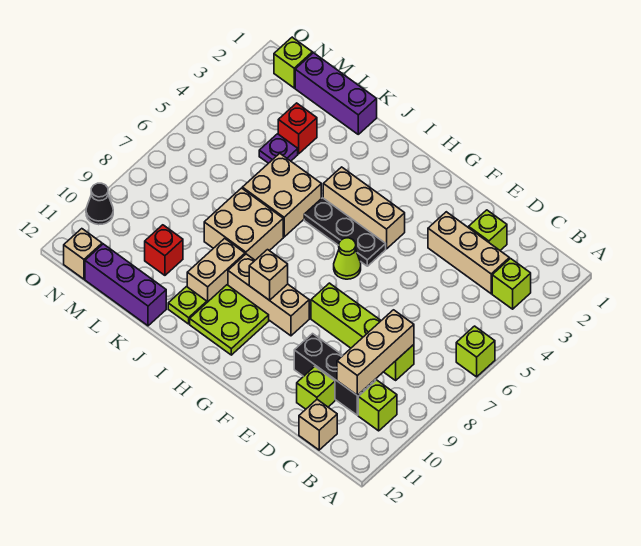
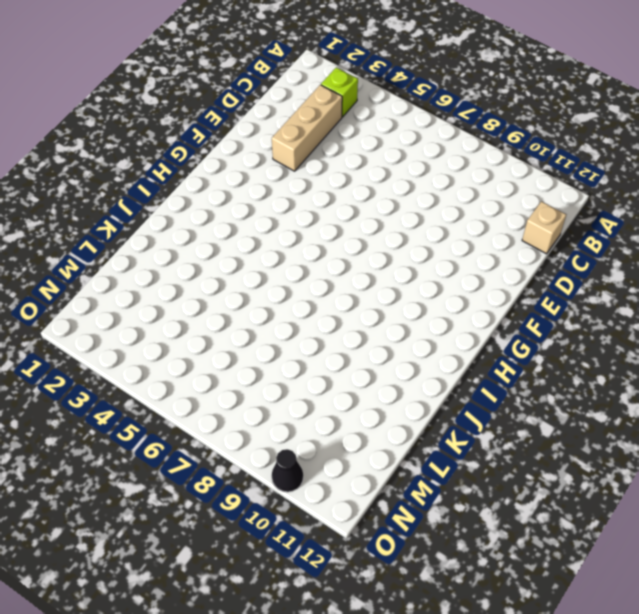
none -> lime 1x1 brick [456,326,495,377]
none -> lime 1x1 brick [358,380,397,431]
none -> lime 1x4 brick [311,283,414,380]

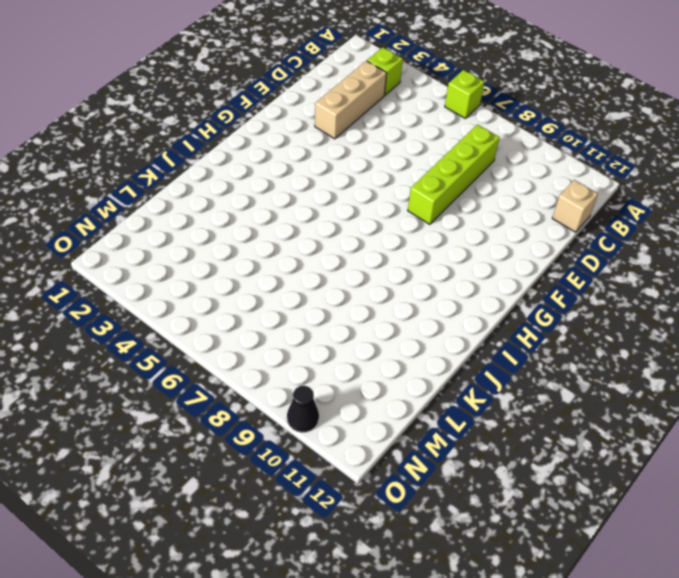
none -> lime 1x1 brick [358,380,397,431]
none -> black 1x3 brick [294,334,376,415]
none -> lime 1x1 brick [469,210,507,250]

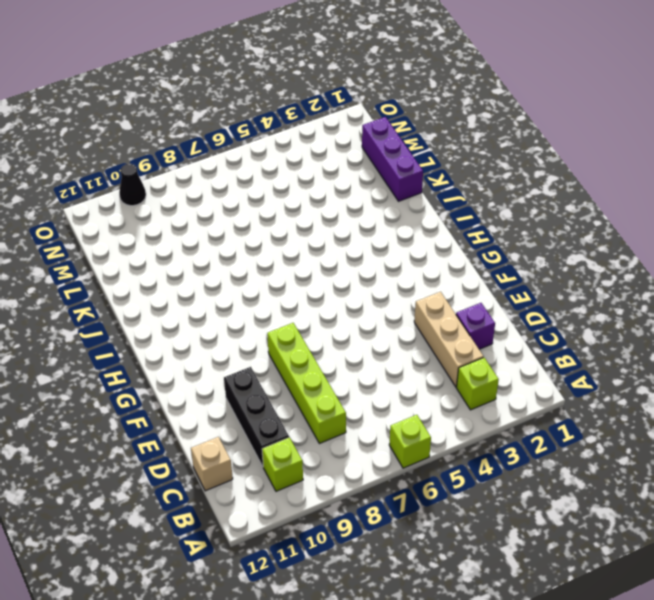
purple 1x1 brick [456,303,495,349] -> lime 1x1 brick [469,210,507,250]
none -> lime 1x1 brick [297,366,335,409]
none -> tan 1x3 brick [323,167,405,249]
none -> black 1x3 plate [304,198,386,266]

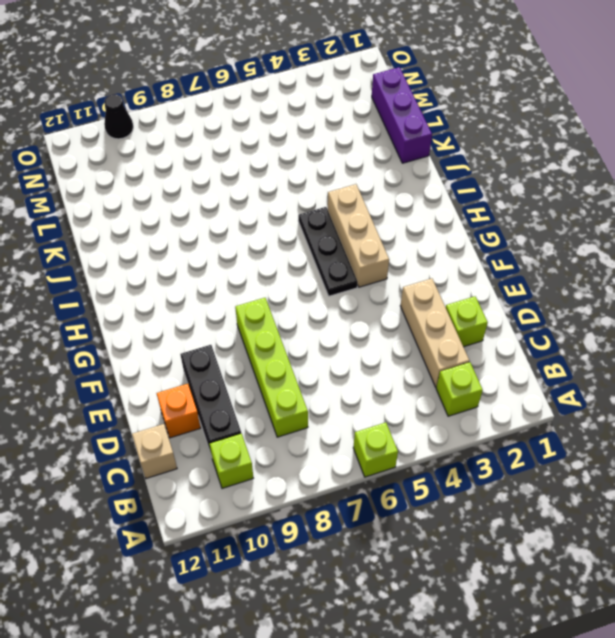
orange 1x1 brick [157,384,200,438] -> lime 1x1 brick [297,366,335,409]
none -> lime 1x1 cone [334,238,361,279]
none -> tan 1x3 brick [228,254,309,336]
none -> lime 2x2 plate [190,285,269,355]

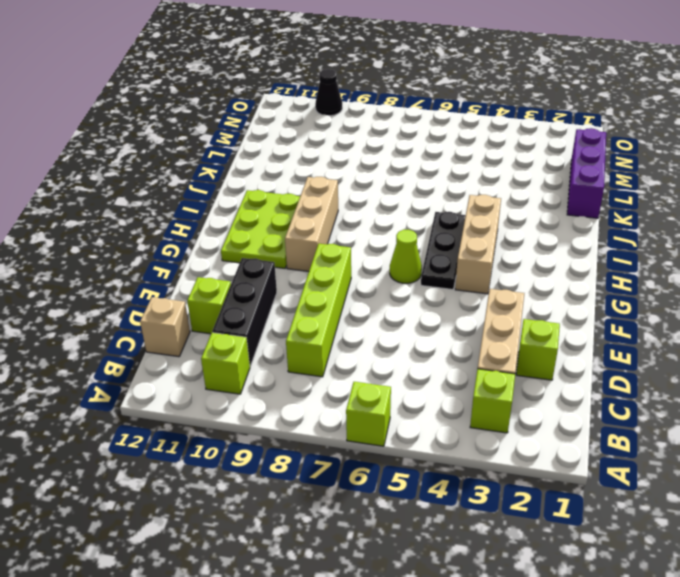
lime 2x3 plate [221,190,300,268] -> lime 2x2 plate [190,285,269,355]
none -> tan 2x2 brick [242,153,321,237]
none -> tan 2x2 brick [204,188,283,260]
none -> tan 1x2 brick [187,238,245,302]

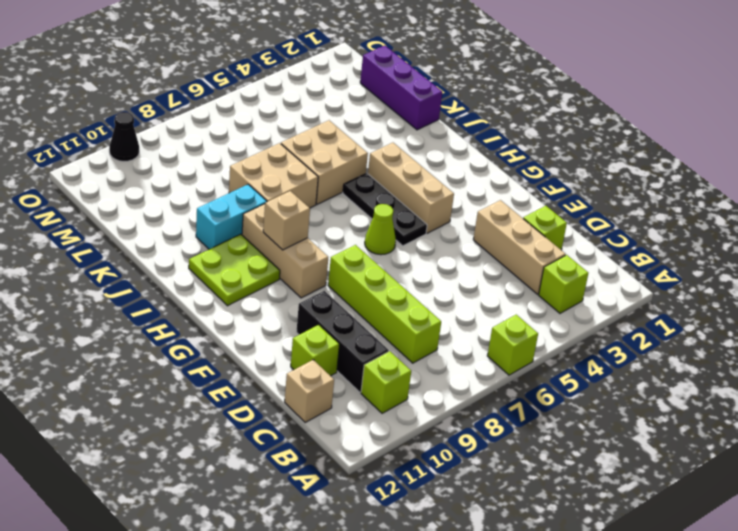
cyan 1x2 brick [196,184,267,249] -> tan 1x2 brick [187,238,245,302]
none -> lime 1x1 plate [168,287,207,324]
none -> purple 1x3 brick [85,244,166,326]
none -> red 1x1 brick [278,103,317,154]

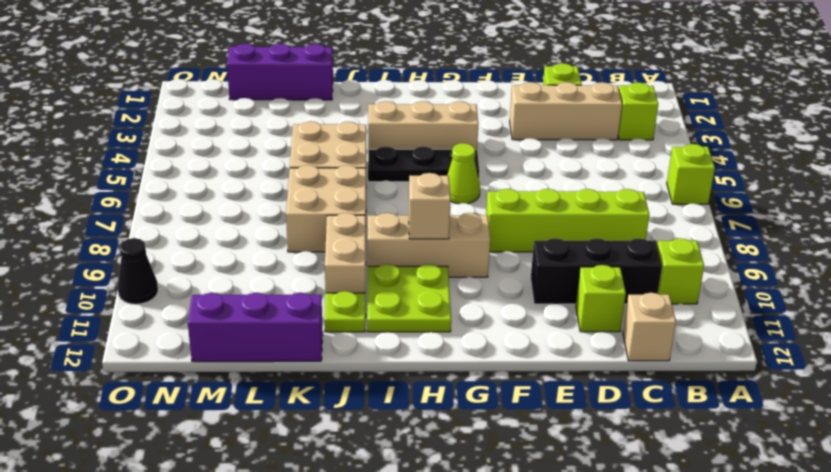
none -> red 1x1 brick [278,103,317,154]
none -> purple 1x1 plate [259,134,298,163]
none -> red 1x1 brick [145,225,183,275]

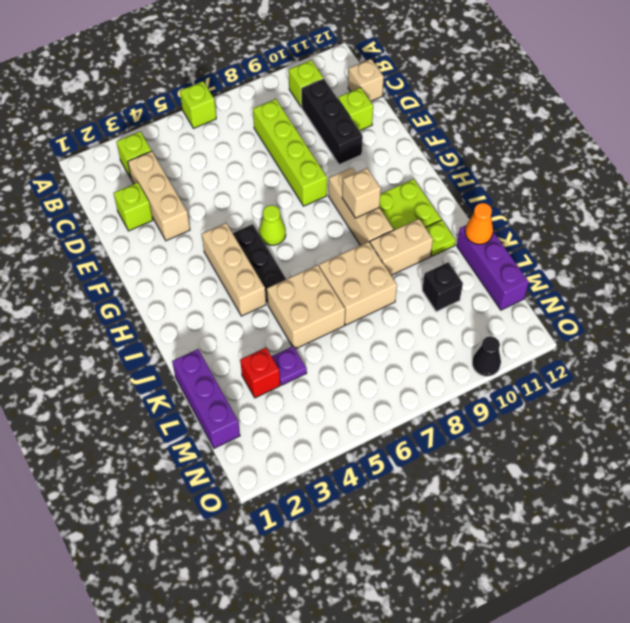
orange 1x1 cone [465,203,493,244] -> none
black 1x1 brick [422,262,463,312] -> red 1x1 brick [145,225,183,275]
none -> lime 1x1 brick [274,37,312,88]
none -> tan 1x1 brick [64,229,102,279]
none -> tan 1x3 brick [337,310,414,395]

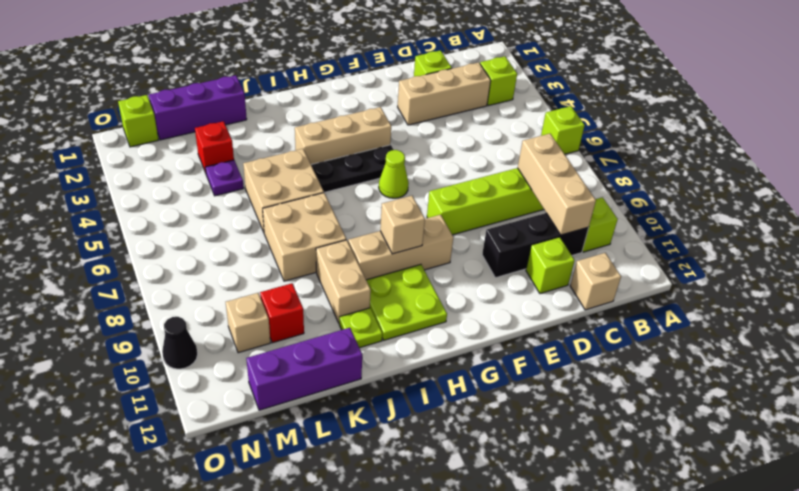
tan 1x1 brick [226,293,270,353] -> tan 1x1 brick moved to [64,229,102,279]

